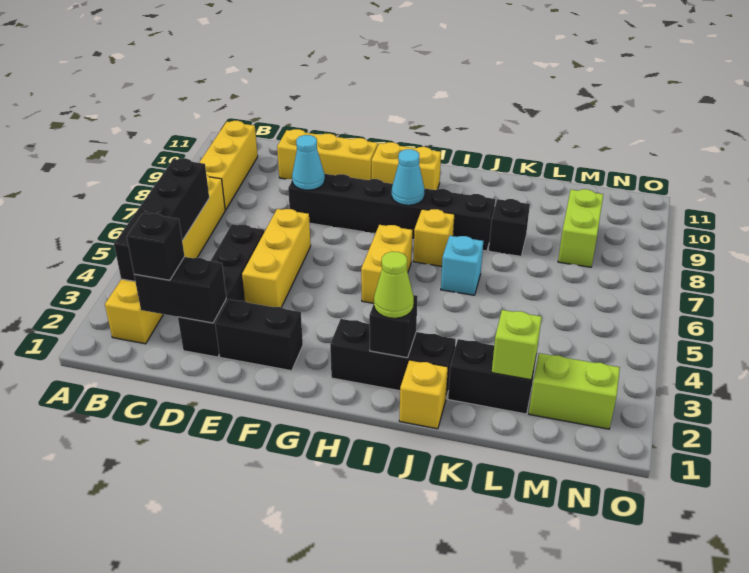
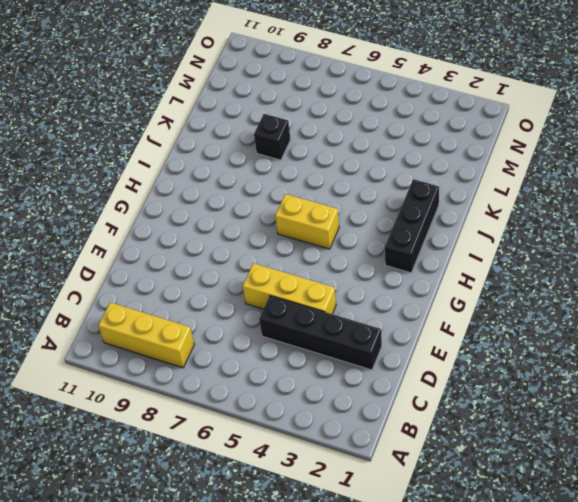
none -> yellow 1x6 brick [105,175,225,344]
none -> yellow 1x3 brick [277,129,378,180]
none -> black 1x2 brick [215,299,303,371]

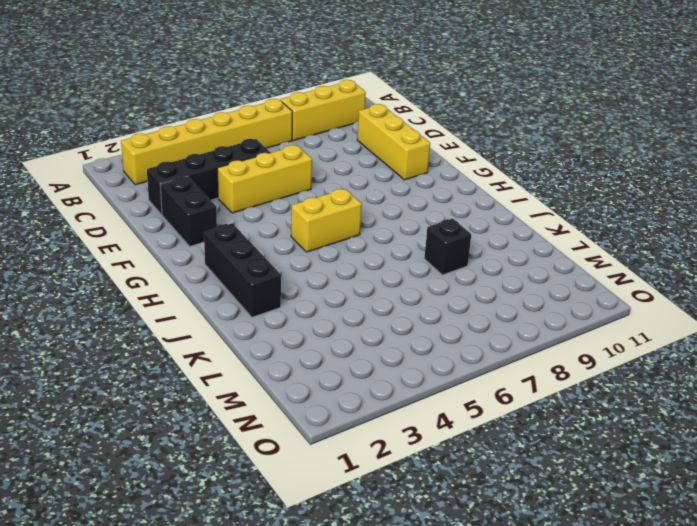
none -> black 1x6 brick [288,174,495,251]
none -> yellow 1x2 brick [372,142,441,190]
none -> yellow 1x1 brick [413,209,455,266]

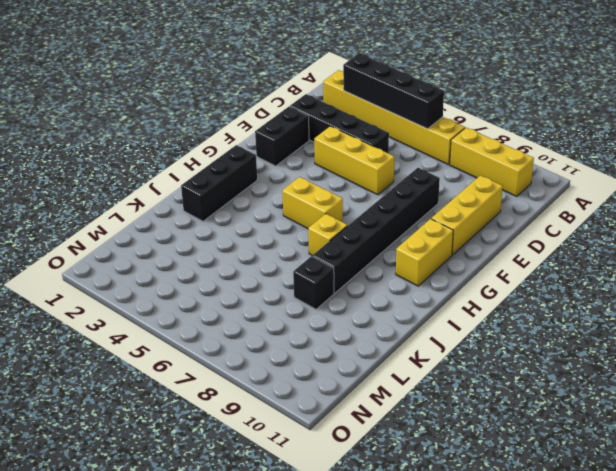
none -> yellow 1x1 brick [399,360,448,429]
none -> cyan 1x1 brick [441,236,483,295]
none -> black 1x2 brick [448,339,536,414]

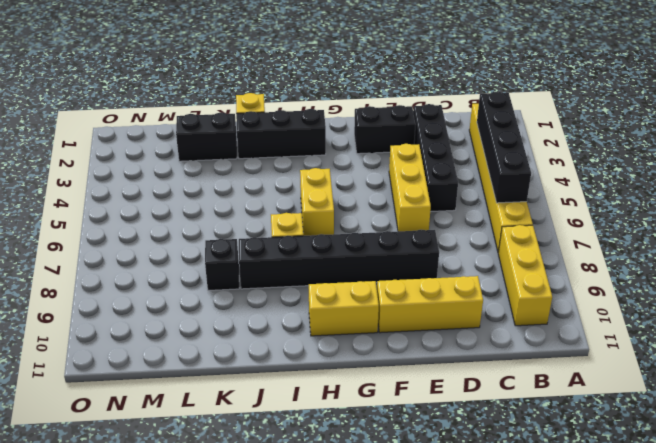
none -> cyan 1x1 brick [441,236,483,295]
none -> lime 1x2 brick [529,353,620,429]
none -> lime 1x2 brick [558,189,603,267]

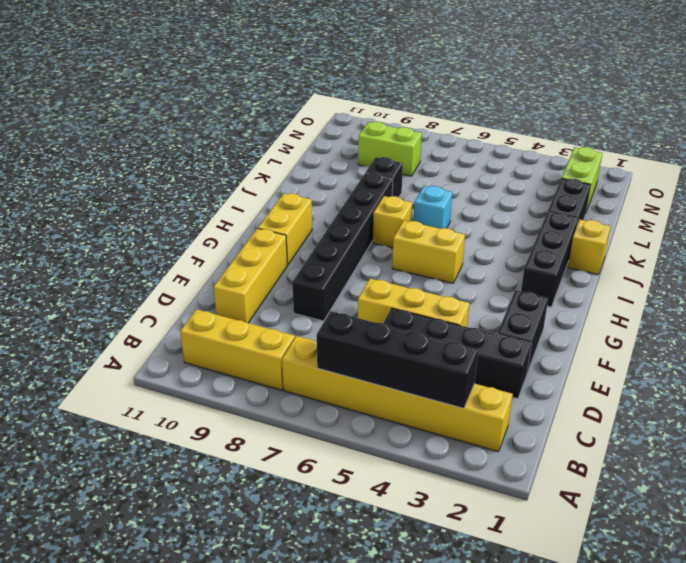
none -> black 1x2 brick [134,257,226,323]
none -> cyan 1x1 cone [292,135,325,190]
none -> cyan 1x1 cone [392,149,425,205]

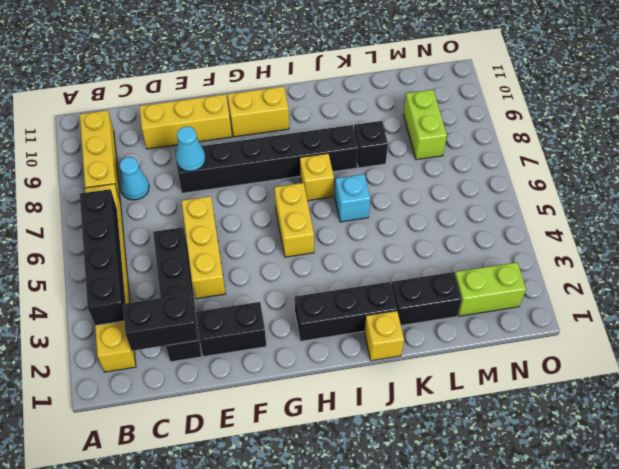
cyan 1x1 cone [120,157,149,200] -> cyan 1x1 cone moved to [392,149,425,205]
none -> black 1x1 brick [369,295,418,358]
none -> lime 1x1 brick [492,310,542,380]
none -> black 1x1 brick [127,213,185,280]

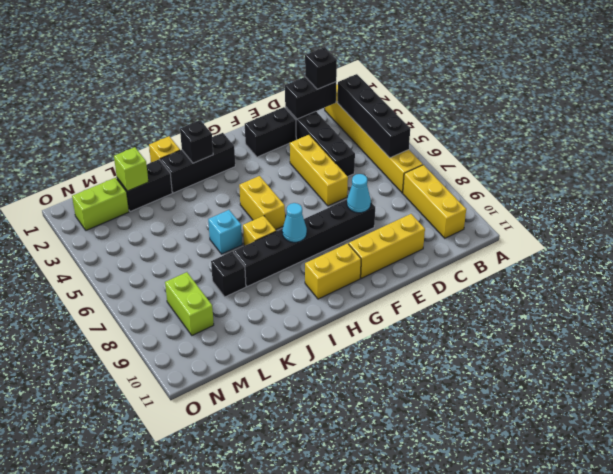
none -> lime 1x1 cone [374,252,414,318]

